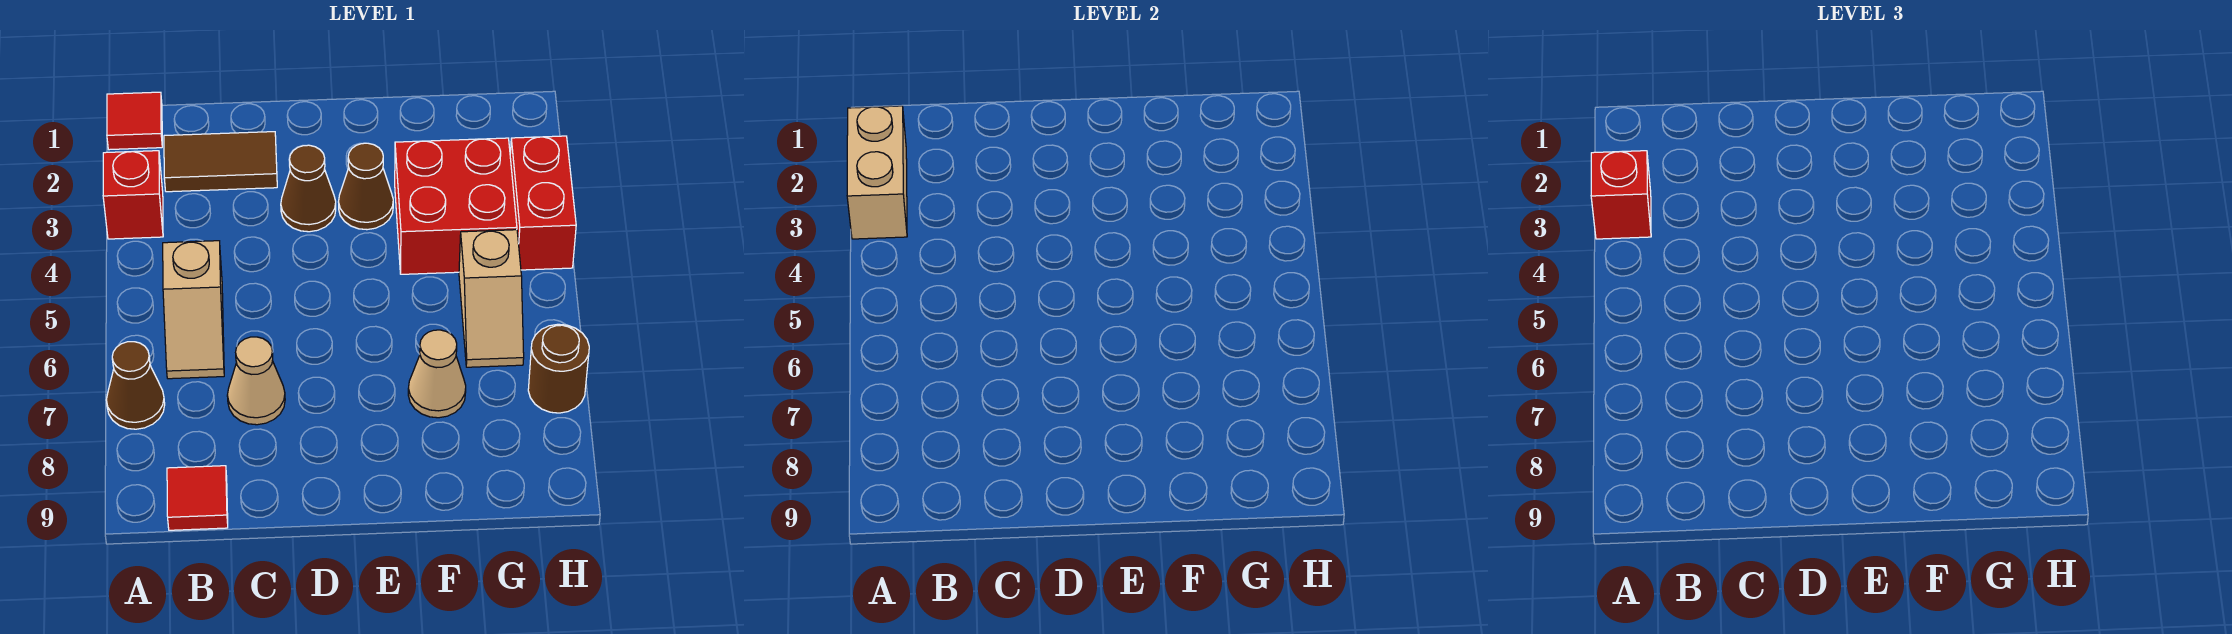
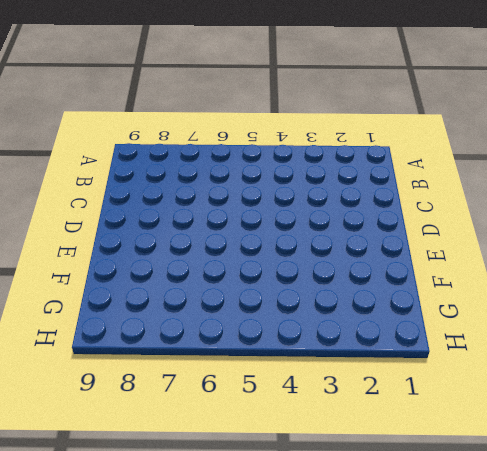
none -> red 1x1 tile [107,92,162,150]
none -> red 1x1 brick [103,151,163,239]
none -> brown 1x1 cone [106,342,165,429]

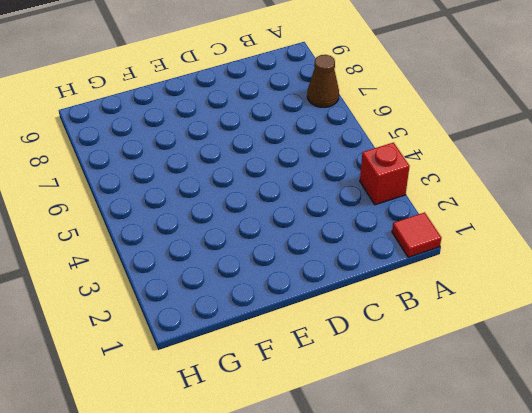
none -> brown 1x2 tile [164,132,277,192]
none -> tan 1x2 slope [163,241,224,379]
none -> red 1x1 tile [167,466,228,530]

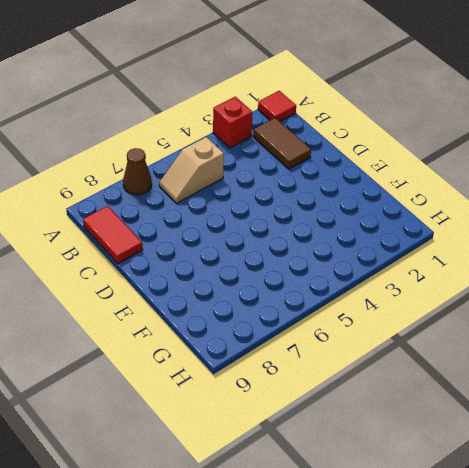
red 1x2 tile [83,206,143,264] -> red 1x1 tile [167,466,228,530]
none -> tan 1x1 cone [227,337,285,425]
none -> brown 1x1 cone [281,145,336,232]
none -> brown 1x1 cone [339,143,393,230]

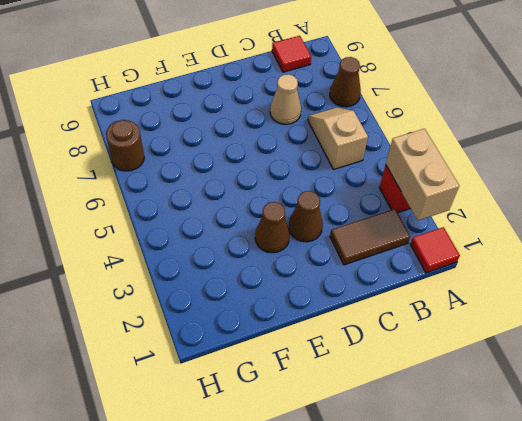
none -> red 2x2 brick [395,138,517,274]
none -> tan 1x1 cone [408,330,466,418]
none -> tan 1x2 slope [459,230,524,367]

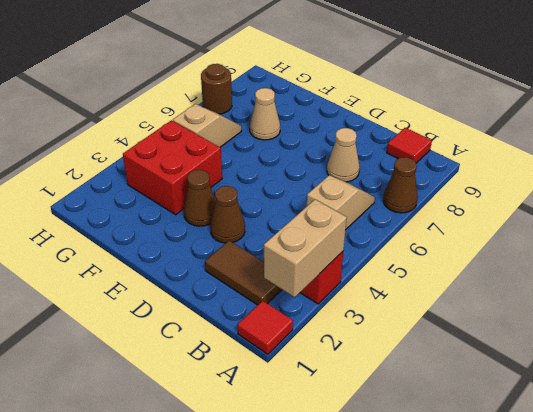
none -> red 1x2 brick [510,136,576,270]
none -> red 1x1 brick [1591,151,1651,239]

